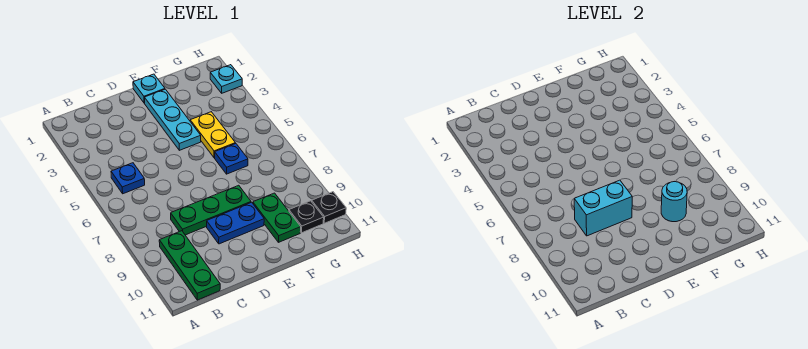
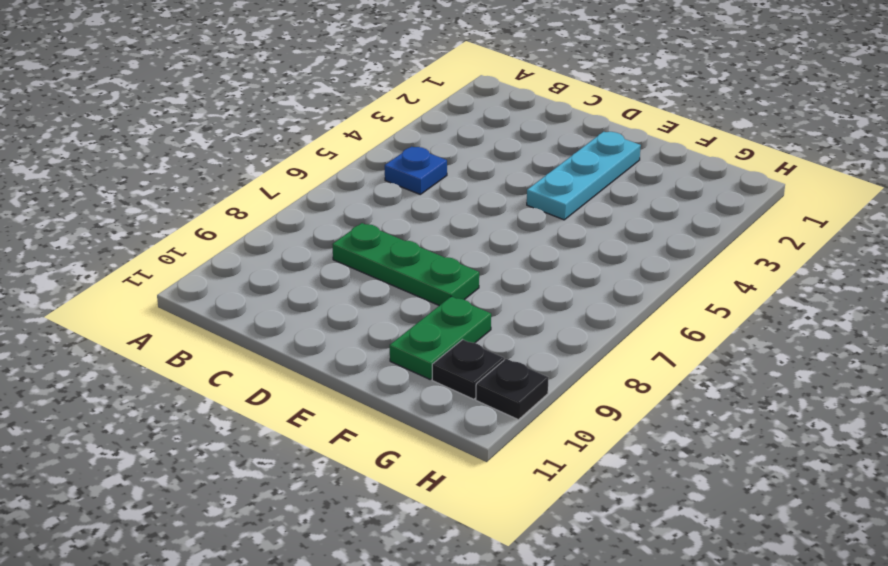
none -> green 1x3 plate [159,231,220,300]
none -> blue 1x2 plate [207,202,264,244]
none -> cyan 1x1 plate [133,74,165,103]

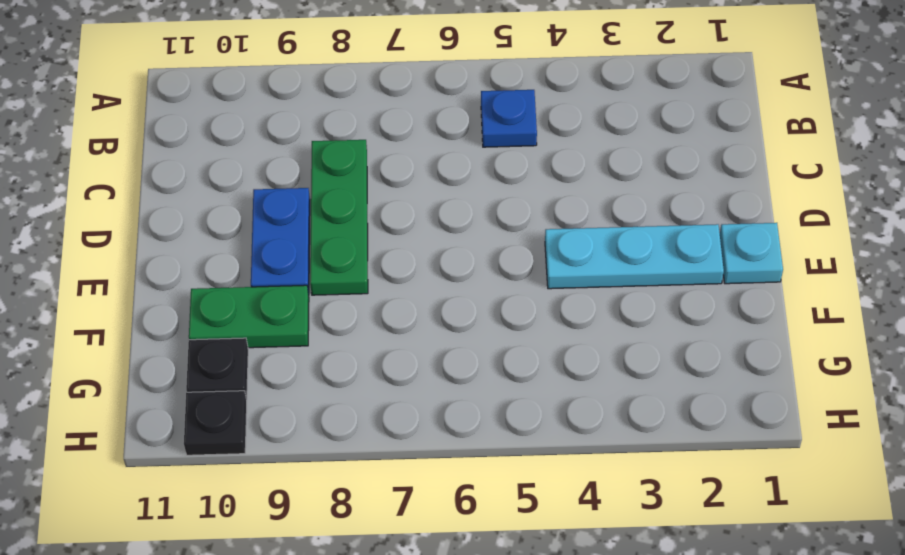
none -> green 1x3 plate [159,231,220,300]
none -> yellow 1x2 plate [190,112,235,158]
none -> blue 1x1 plate [215,143,248,174]

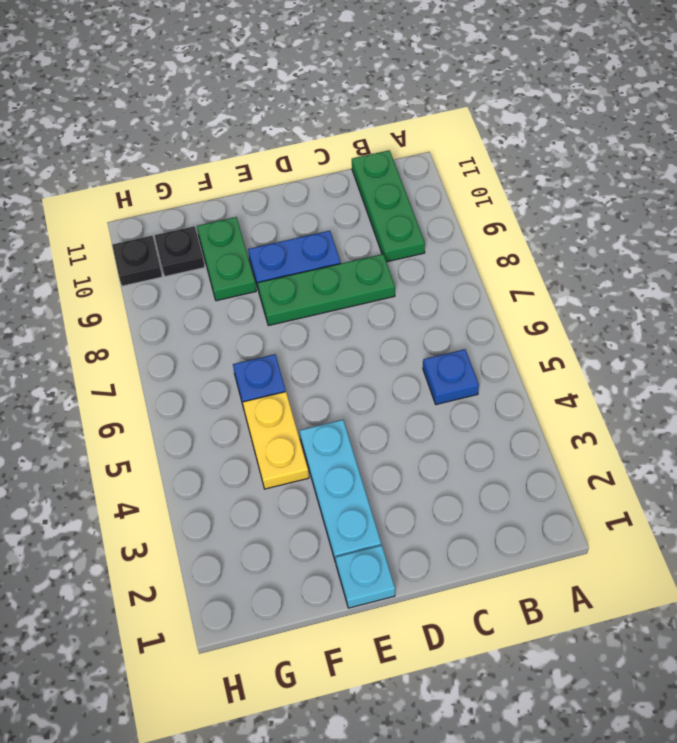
none -> cyan 1x1 plate [210,65,242,93]
none -> cyan 1x2 brick [574,180,632,236]
none -> cyan 1x1 round brick [661,182,687,222]

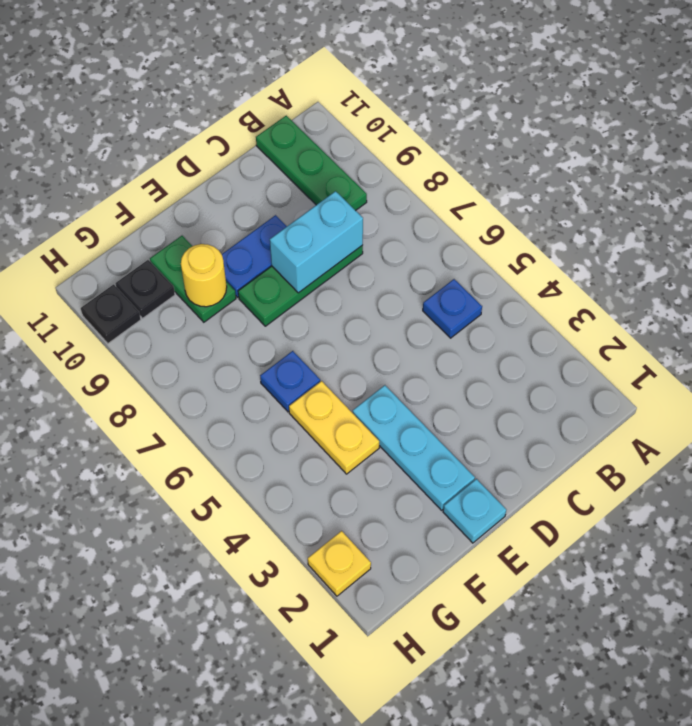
yellow 1x1 round brick [181,244,227,307] -> cyan 1x1 round brick [661,182,687,222]
yellow 1x1 plate [308,531,371,596] -> cyan 1x1 plate [210,65,242,93]

